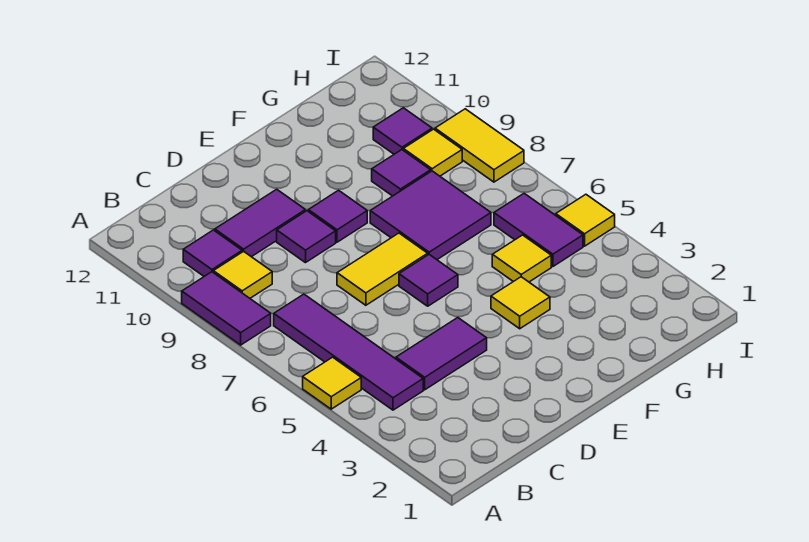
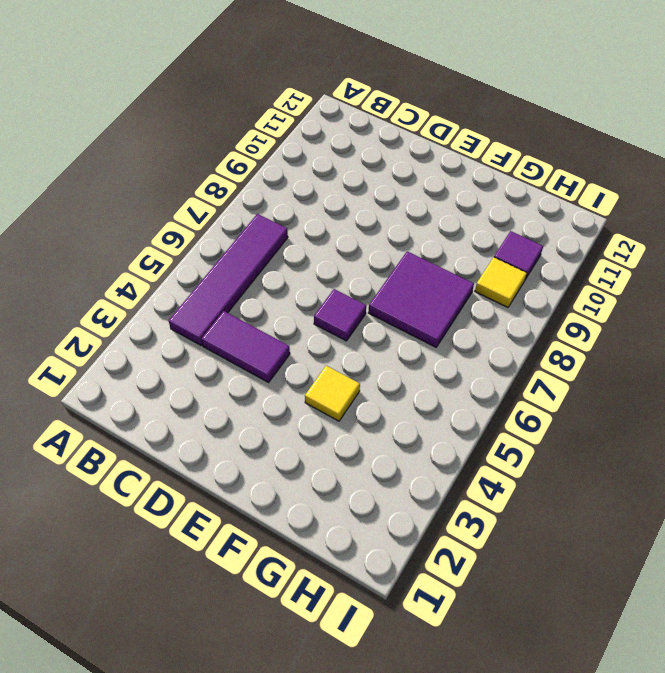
none -> yellow 1x1 tile [303,357,361,409]
none -> purple 1x2 tile [182,272,271,345]
none -> yellow 1x1 tile [213,251,272,298]

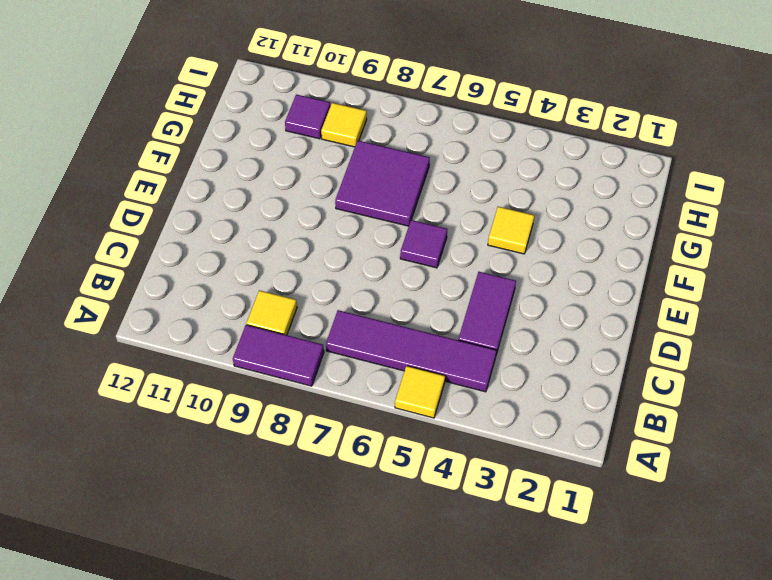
none -> purple 1x1 tile [183,230,242,276]
none -> purple 1x2 tile [215,189,305,257]
none -> yellow 1x2 tile [337,233,428,305]

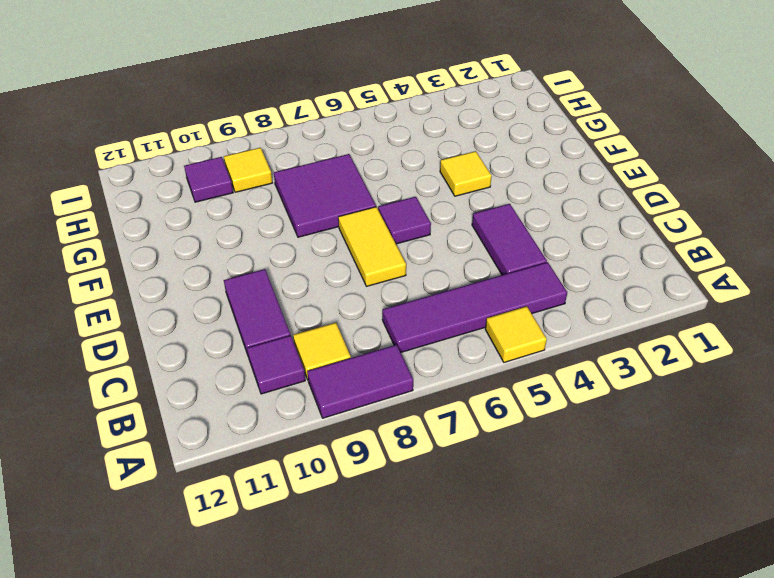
none -> purple 1x1 tile [277,211,336,263]
none -> purple 1x1 tile [308,190,367,242]
none -> yellow 1x1 tile [492,235,551,282]

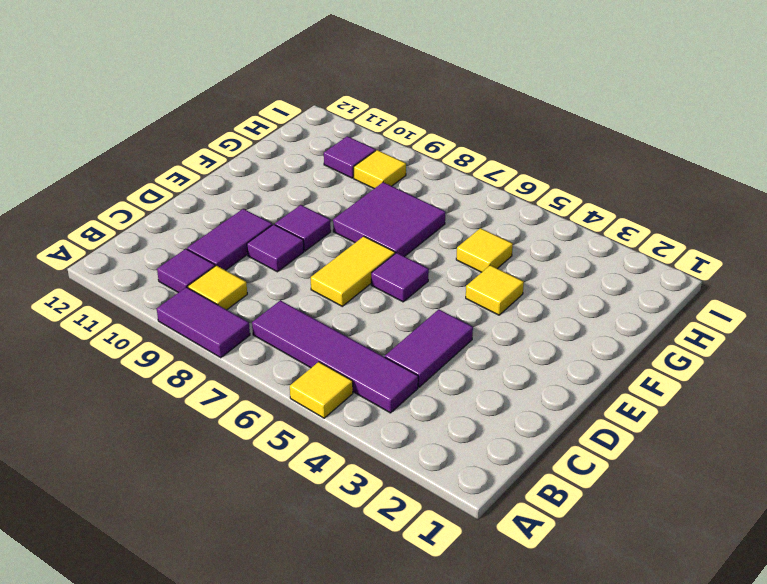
none -> purple 1x1 tile [372,150,431,196]
none -> purple 1x2 tile [494,193,583,267]
none -> yellow 1x1 tile [556,194,615,246]

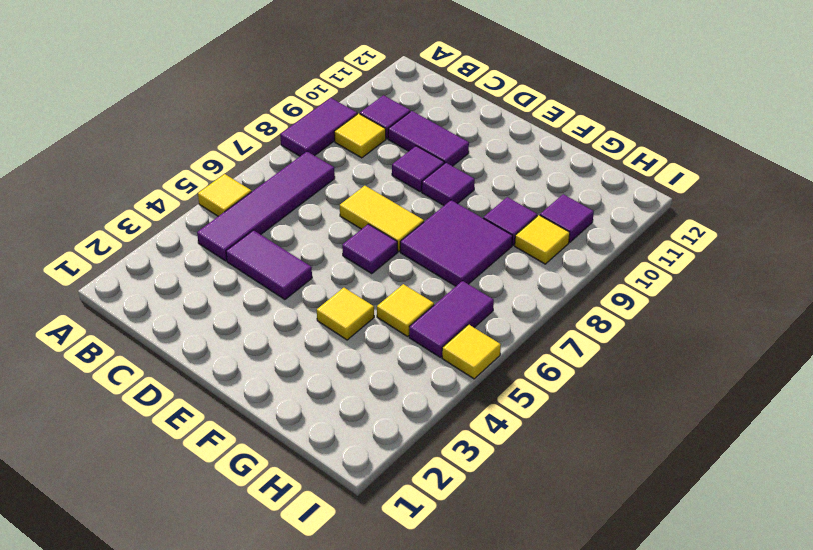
none -> yellow 1x2 tile [435,109,524,182]

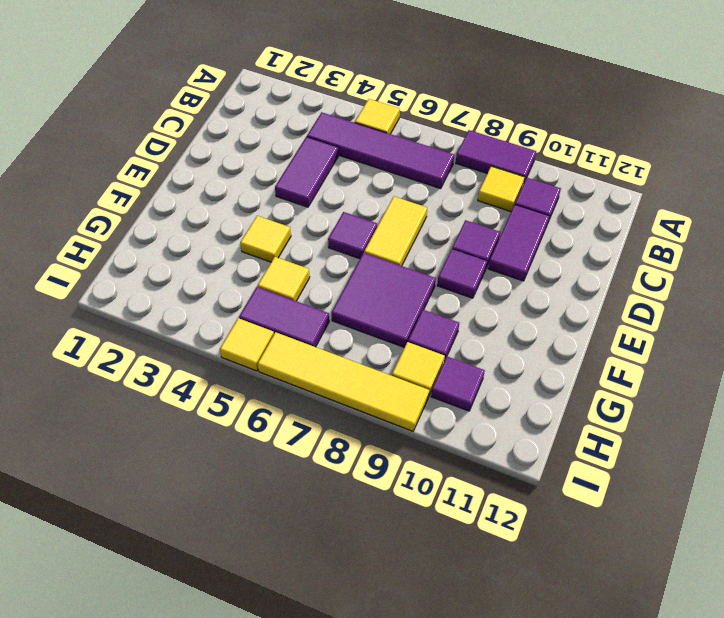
yellow 1x4 tile [258,332,429,431] -> yellow 1x2 tile [435,109,524,182]

